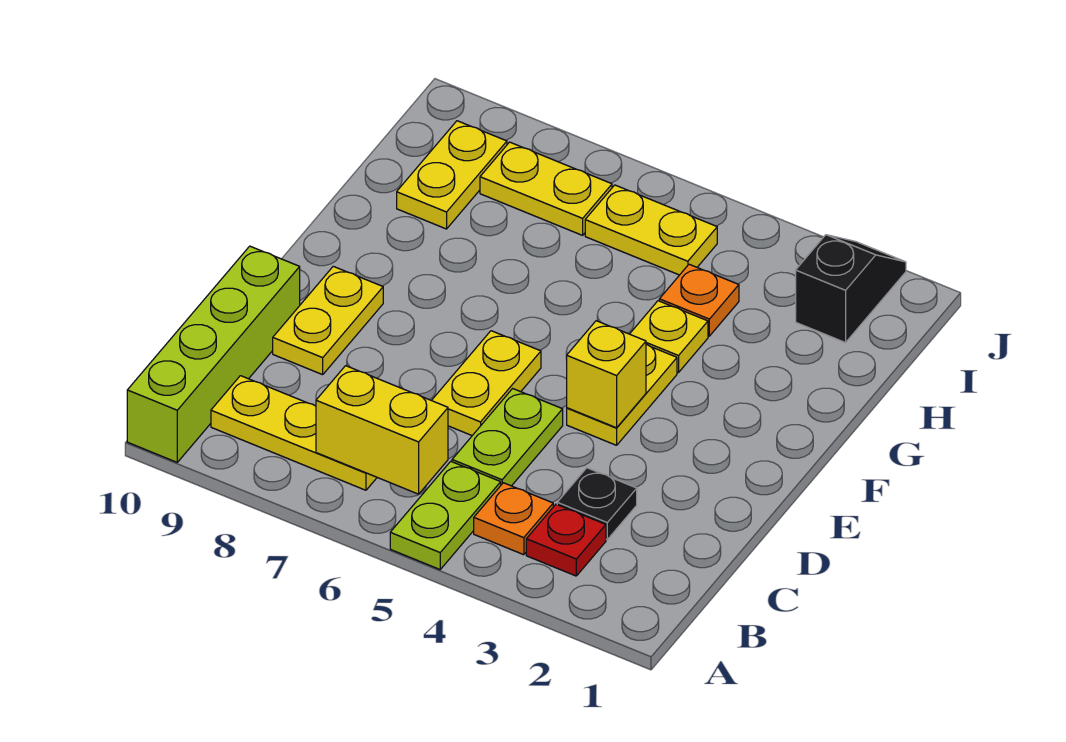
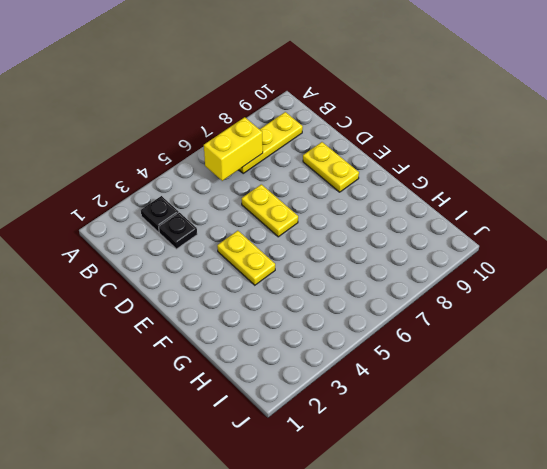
black 1x1 plate [141,196,179,232] -> red 1x1 plate [526,504,606,576]
none -> lime 1x2 plate [390,461,501,569]
none -> lime 1x4 brick [127,246,300,462]
none -> orange 1x1 plate [474,483,553,555]

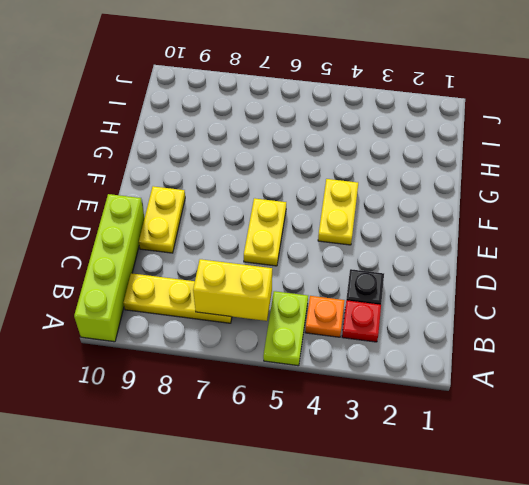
none -> lime 1x2 plate [452,389,563,486]
none -> yellow 1x1 plate [630,301,708,373]
none -> orange 1x1 plate [659,264,739,336]

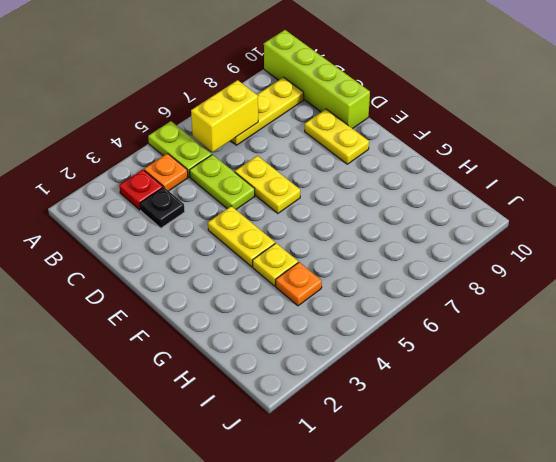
none -> yellow 1x2 plate [397,121,507,229]
none -> black 1x2 slope [796,235,906,343]
none -> yellow 1x2 plate [585,185,717,275]

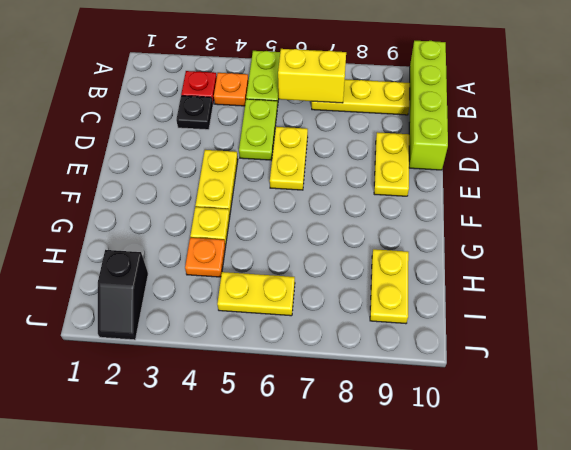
none -> yellow 1x2 plate [480,142,612,235]
none -> yellow 1x1 brick [567,321,646,428]

